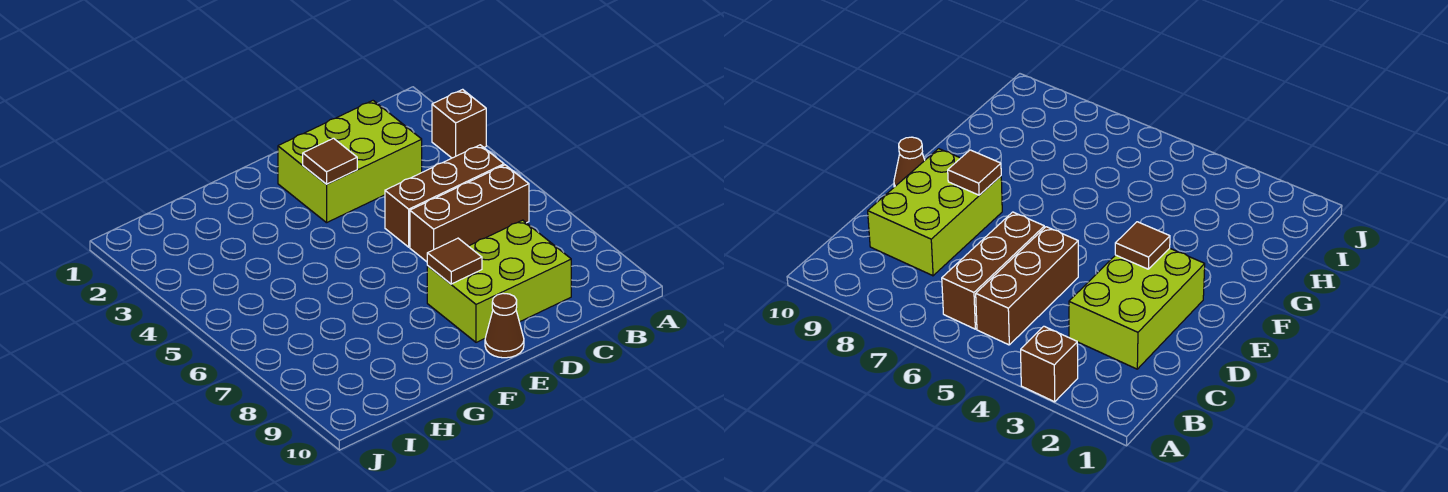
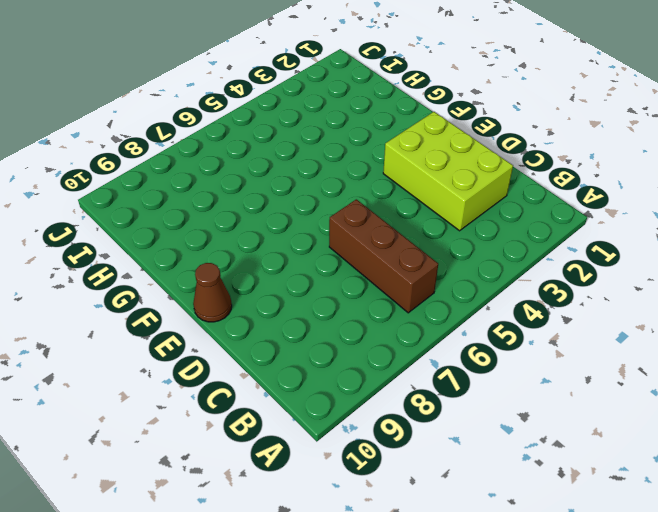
none -> brown 1x1 brick [432,89,486,158]
none -> brown 1x3 brick [385,145,504,247]

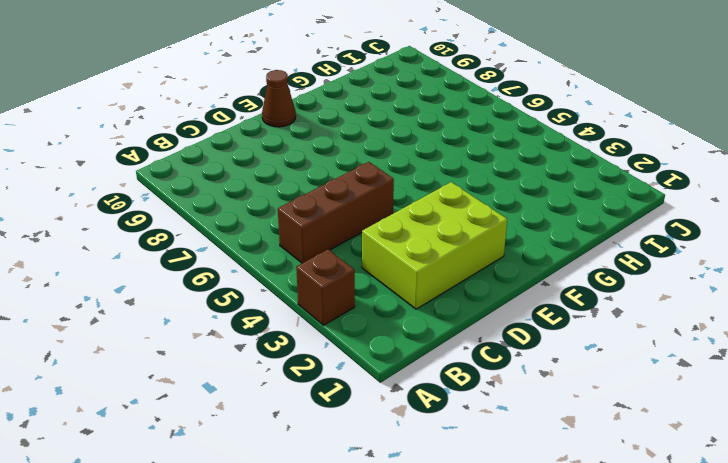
none -> brown 1x3 brick [410,165,529,262]
none -> lime 2x3 brick [427,220,571,342]

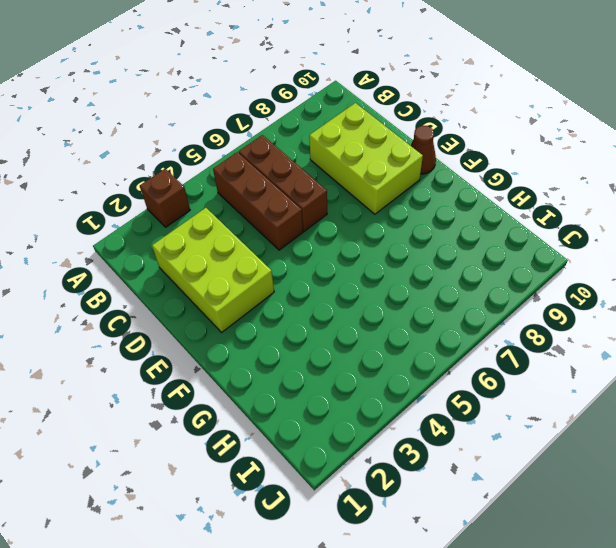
none -> brown 1x1 tile [303,138,357,184]
none -> brown 1x1 tile [427,238,482,284]

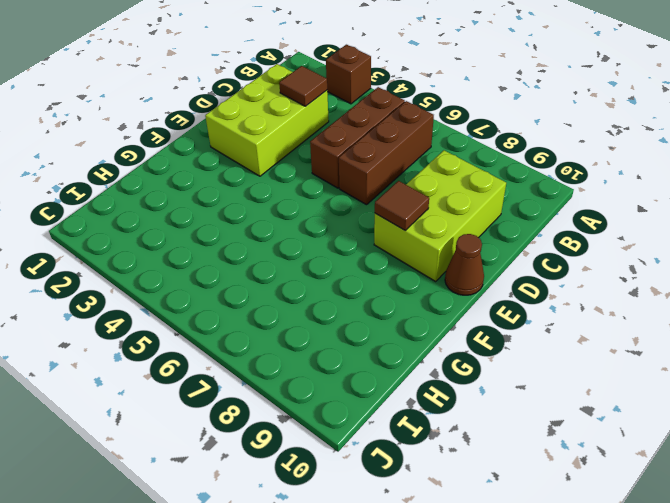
brown 1x1 tile [279,66,327,106] -> brown 1x1 tile moved to [303,138,357,184]

